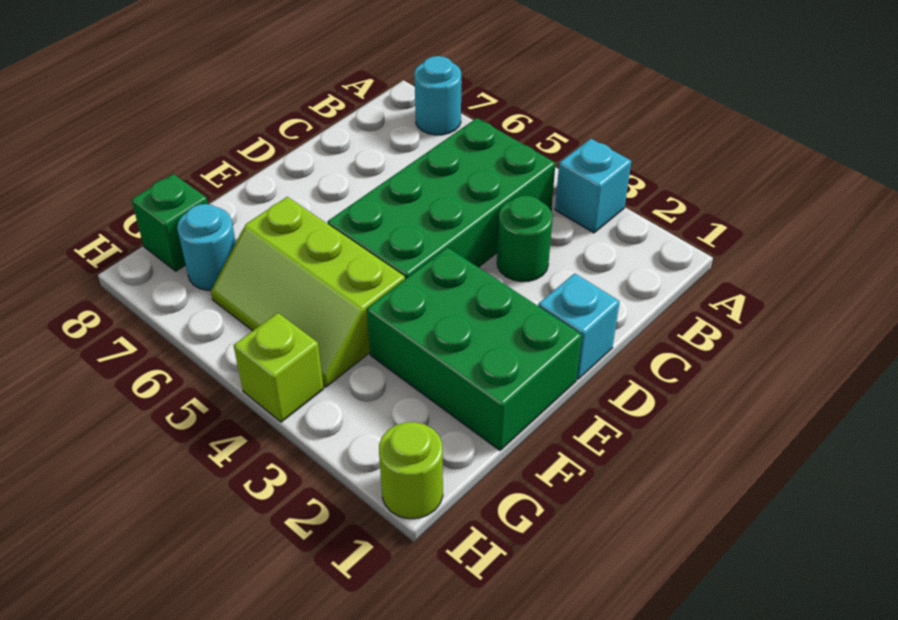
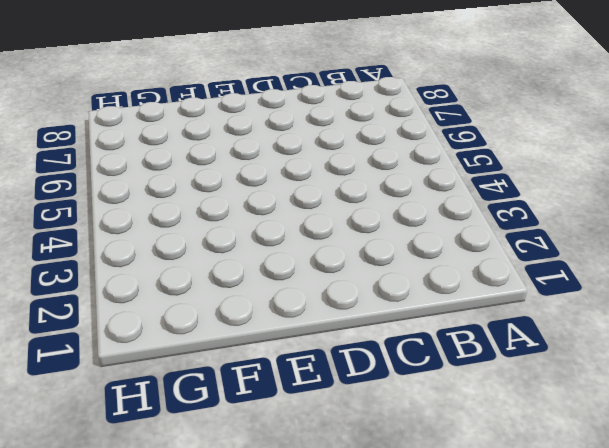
none -> cyan 1x1 brick [555,139,631,233]
none -> cyan 1x1 round brick [414,56,461,135]

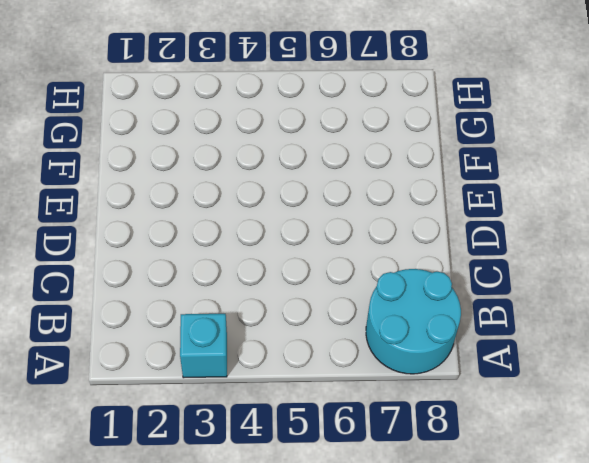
cyan 2x2 round brick [366,269,461,374] -> cyan 1x1 round brick [414,56,461,135]
none -> green 2x4 brick [327,118,555,279]
none -> green 1x1 round brick [497,195,553,282]

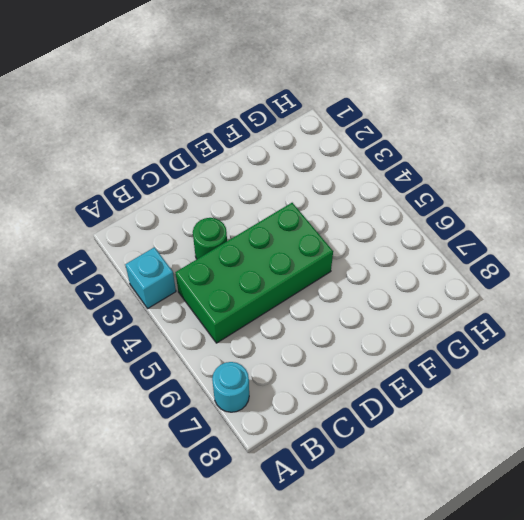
none -> cyan 1x1 brick [538,273,620,379]
none -> green 2x3 brick [367,248,582,450]

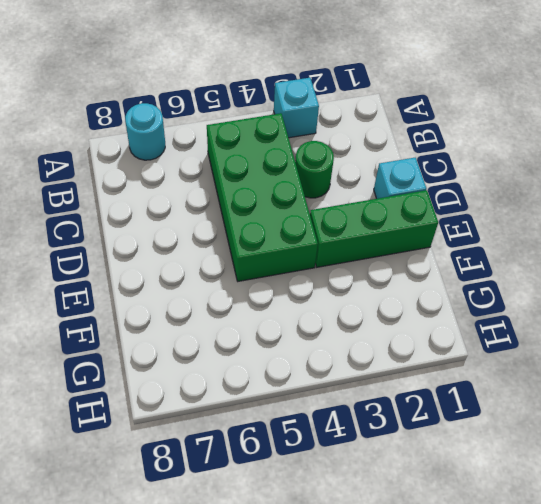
green 1x3 brick [310,190,438,267] -> green 2x3 brick [367,248,582,450]
none -> lime 2x3 slope [211,197,405,387]
none -> cyan 1x1 round brick [177,204,236,290]

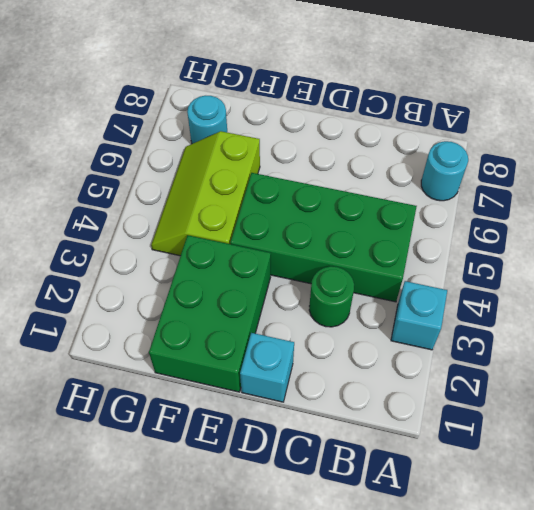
none -> green 1x1 brick [131,174,208,271]
none -> lime 1x1 round brick [379,422,443,519]

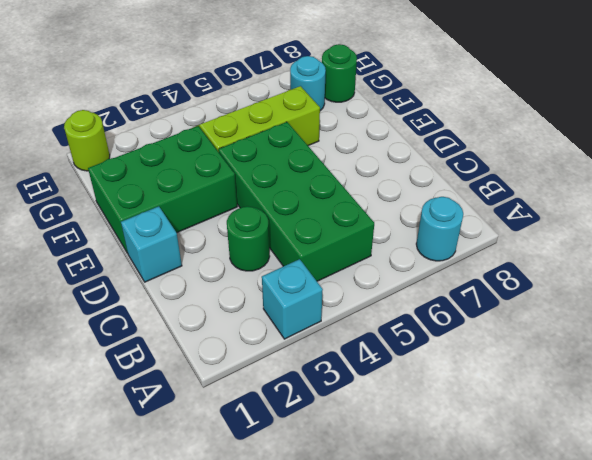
green 1x1 round brick [322,44,357,102] -> green 1x1 brick [131,174,208,271]
none -> lime 1x1 brick [233,313,324,422]

